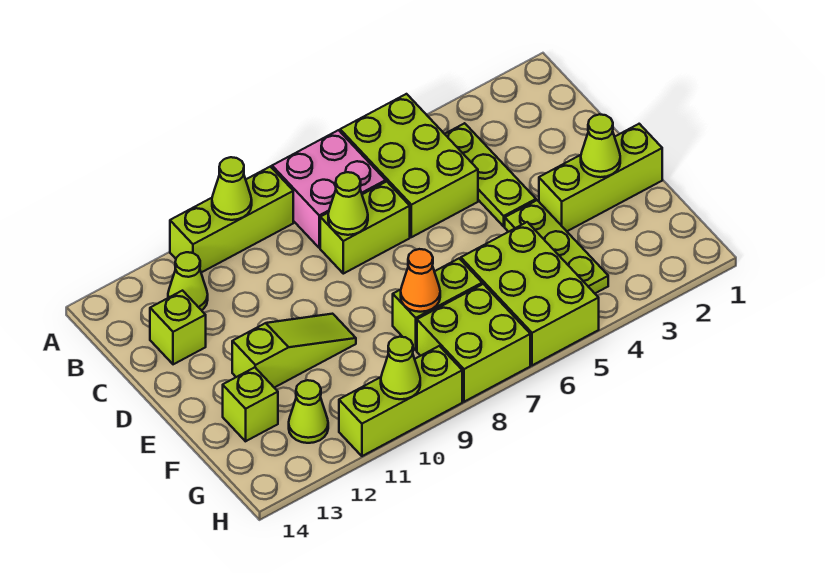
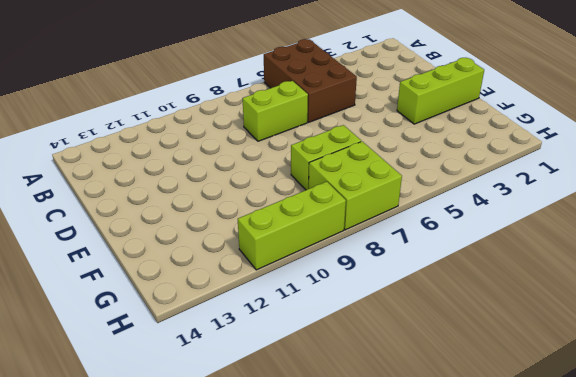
brown 2x3 brick [264,39,357,122] -> lime 2x3 brick [340,94,478,237]
none -> pink 2x2 brick [272,130,386,248]
none -> lime 1x3 brick [170,167,293,272]
none -> lime 1x3 plate [445,123,536,226]

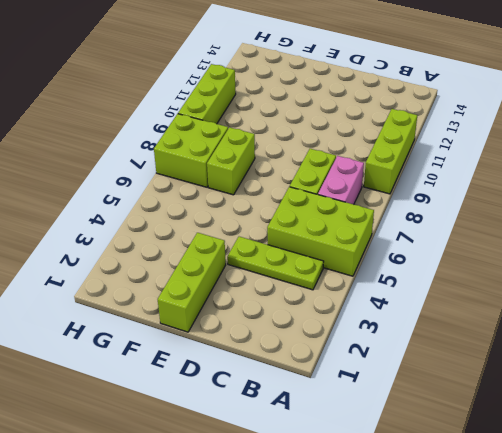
pink 1x2 brick [318,156,364,204] -> pink 2x2 brick [272,130,386,248]
none -> lime 1x1 cone [168,252,208,310]
none -> lime 1x1 brick [150,291,206,364]
none -> lime 1x3 plate [505,200,608,293]

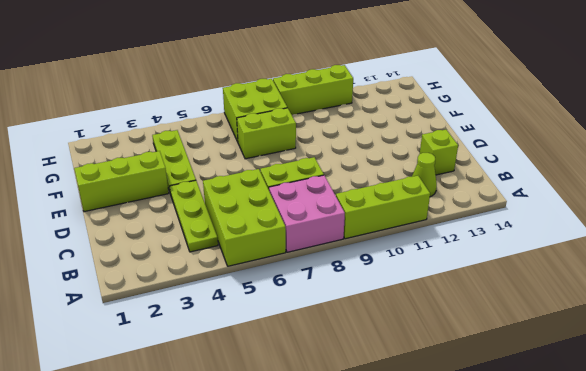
none -> lime 1x3 slope [232,314,356,388]
none -> lime 2x3 brick [461,222,599,365]
none -> lime 1x1 brick [223,367,278,441]

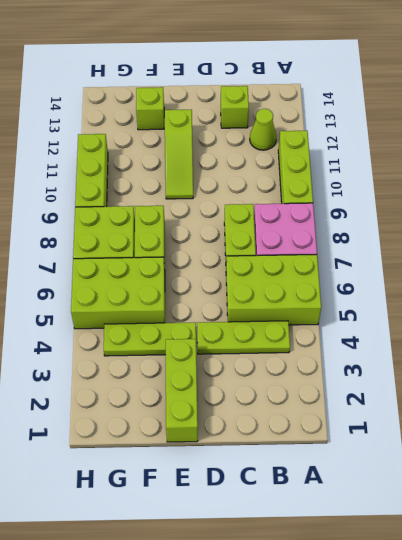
none -> lime 1x1 cone [289,380,328,443]
none -> lime 1x1 cone [212,157,252,220]
none -> lime 1x1 cone [328,172,368,235]

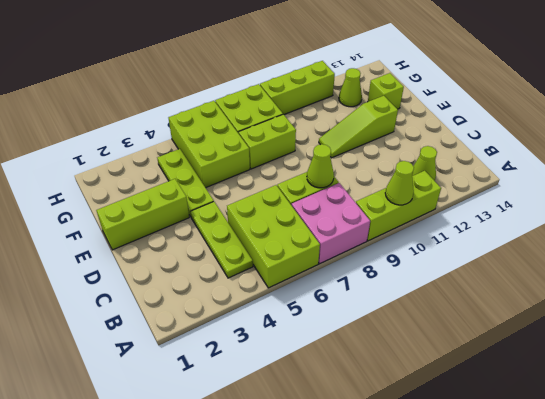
none -> lime 1x1 brick [150,291,206,364]
none -> lime 1x1 cone [581,114,620,177]
none -> orange 1x1 cone [401,249,440,312]

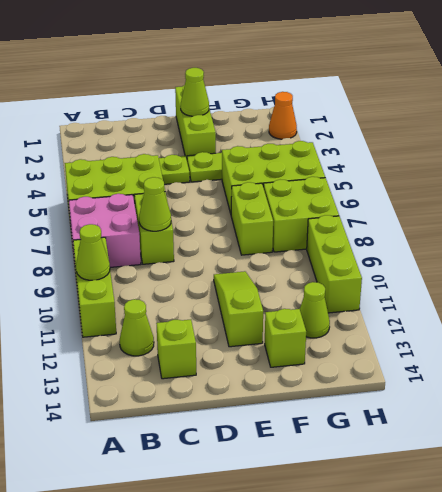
orange 1x1 cone [269,92,297,139] -> orange 1x1 cone moved to [401,249,440,312]
none -> lime 1x1 cone [381,337,420,399]

